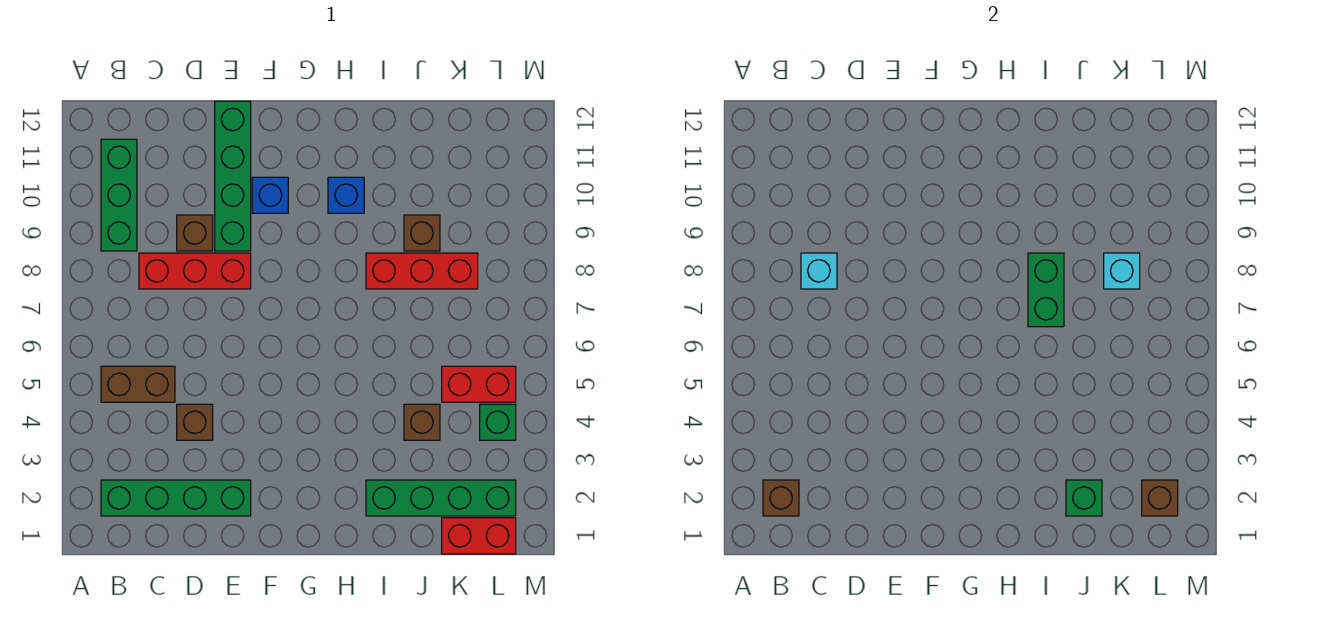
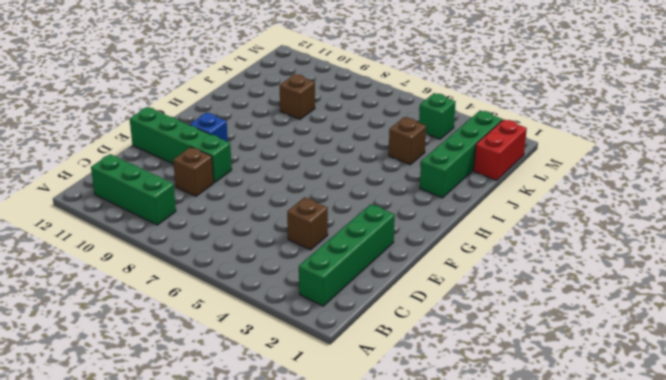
none -> brown 1x2 brick [101,366,175,402]
none -> red 1x3 brick [139,253,251,289]
none -> blue 1x1 brick [328,177,364,213]

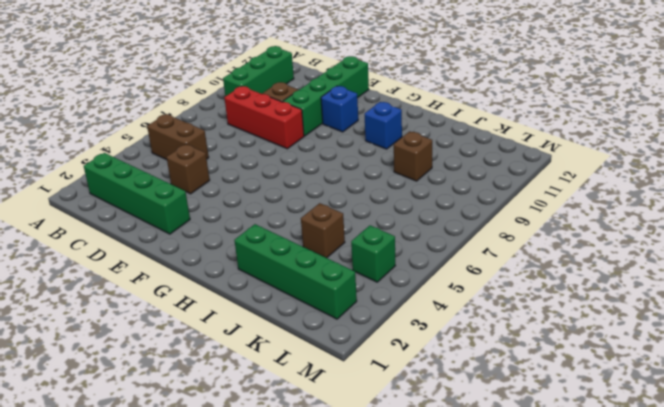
none -> red 1x3 brick [366,253,478,289]
none -> red 1x2 brick [442,518,516,554]
none -> red 1x2 brick [442,366,516,402]

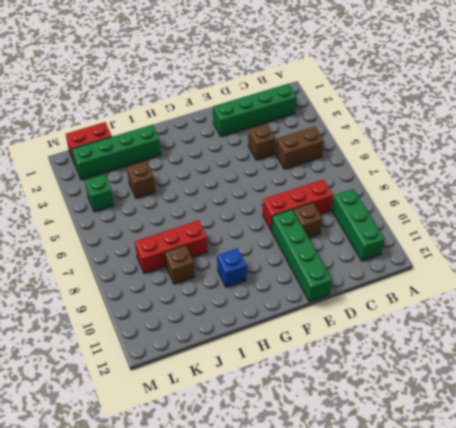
none -> blue 1x1 brick [252,177,288,213]
none -> red 1x2 brick [442,366,516,402]
none -> brown 1x1 brick [763,480,799,516]

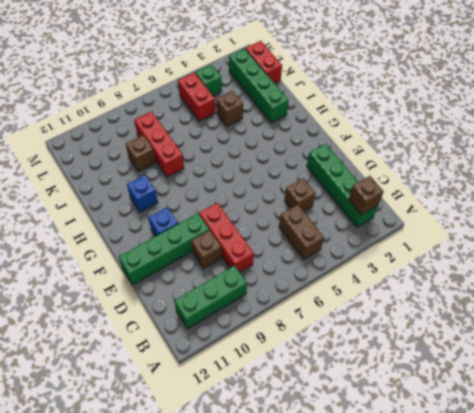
none -> cyan 1x1 brick [801,253,837,289]
none -> green 1x2 brick [1028,253,1064,327]
none -> green 1x1 brick [1066,480,1102,516]

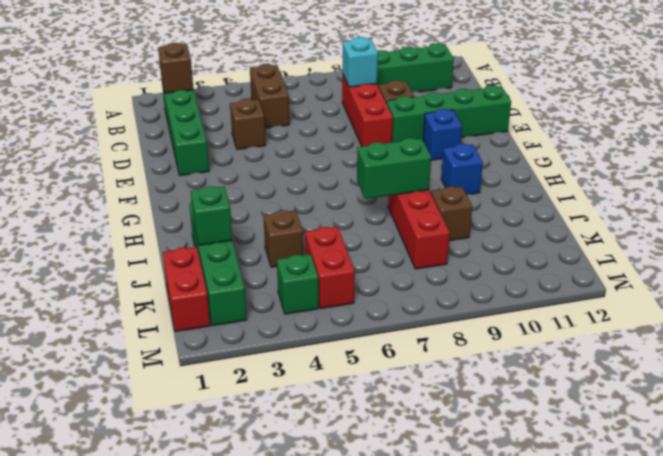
none -> cyan 1x1 brick [1104,253,1140,289]
none -> brown 1x1 brick [1142,480,1178,516]

